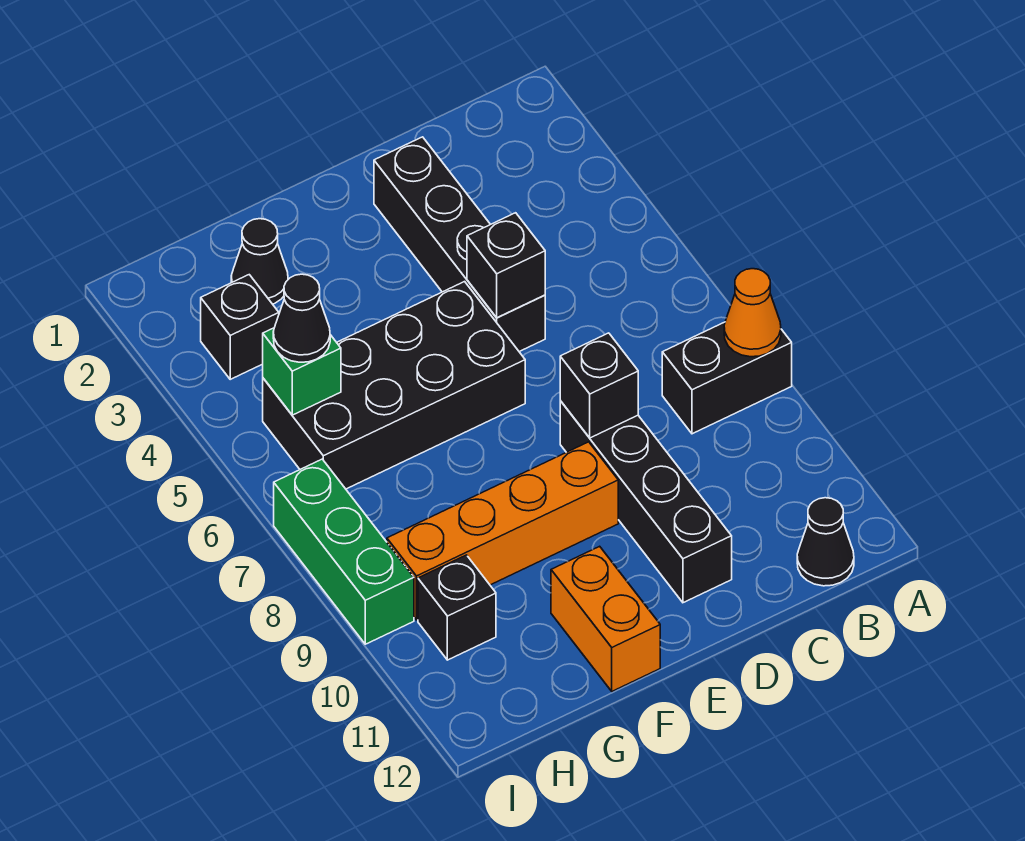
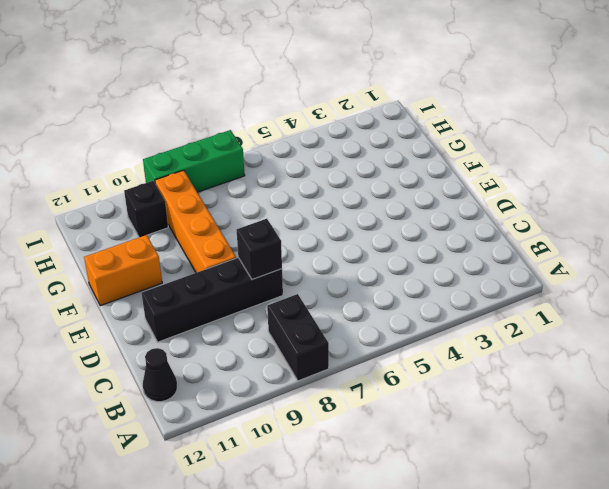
none -> black 1x4 brick [374,137,545,352]
none -> black 2x4 brick [263,282,525,489]
none -> black 1x1 cone [231,219,288,304]

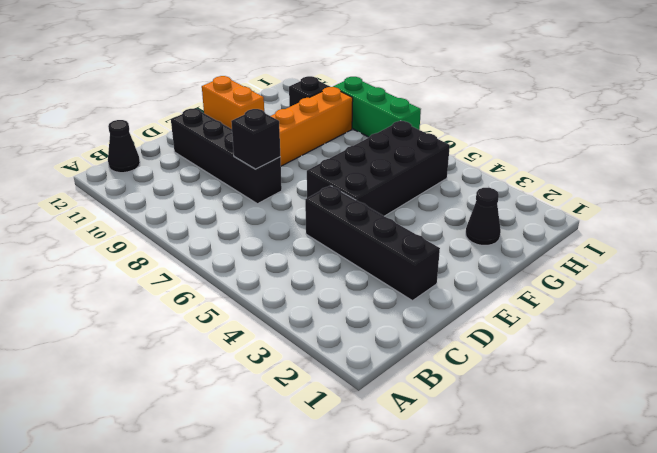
none -> black 1x2 brick [662,322,792,434]
none -> black 1x1 brick [201,275,279,379]
none -> orange 1x1 cone [724,269,781,357]

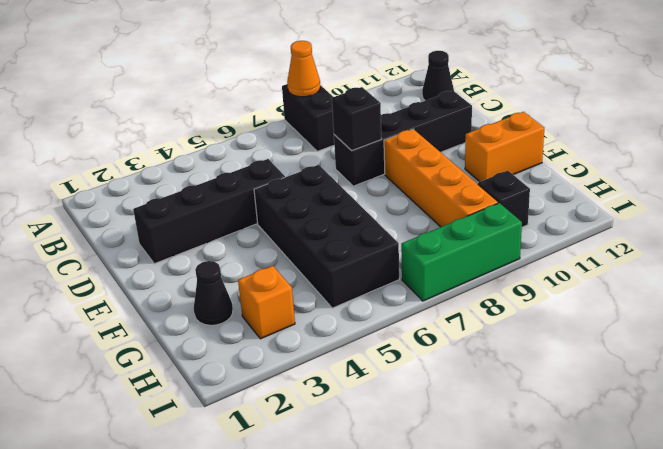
orange 1x1 brick [238,266,295,339] -> black 1x1 brick [201,275,279,379]
none -> black 1x1 brick [467,213,545,318]
none -> green 1x1 brick [263,328,341,415]
none -> black 1x1 cone [273,274,330,362]

